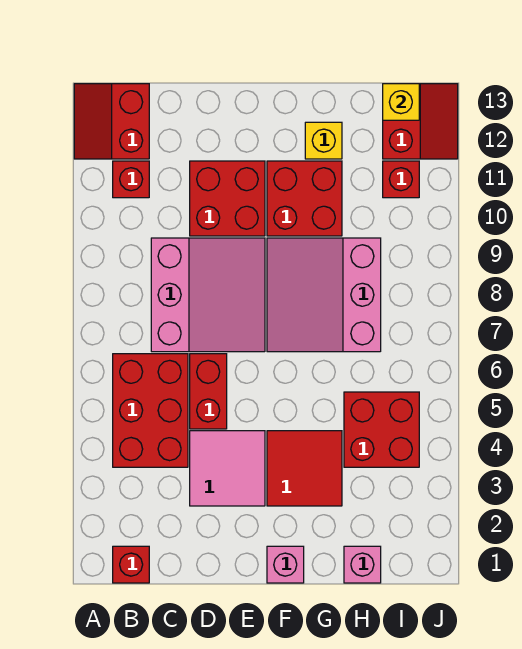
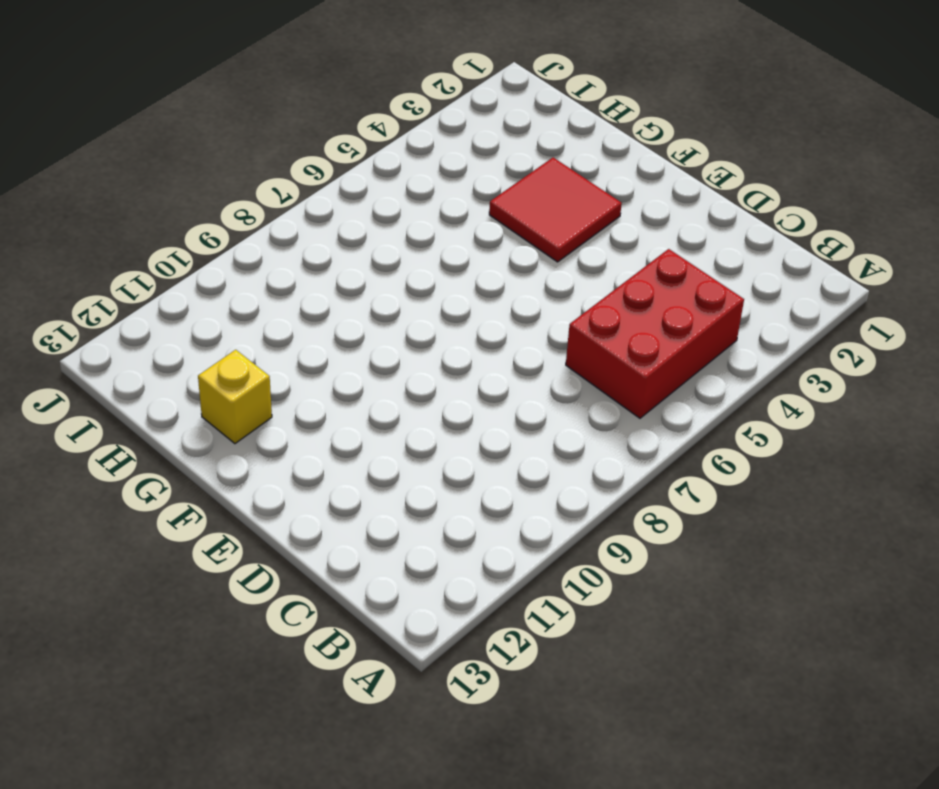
none -> red 2x2 slope [74,84,149,159]
none -> red 1x1 brick [113,546,149,583]
none -> red 1x1 brick [113,161,149,198]

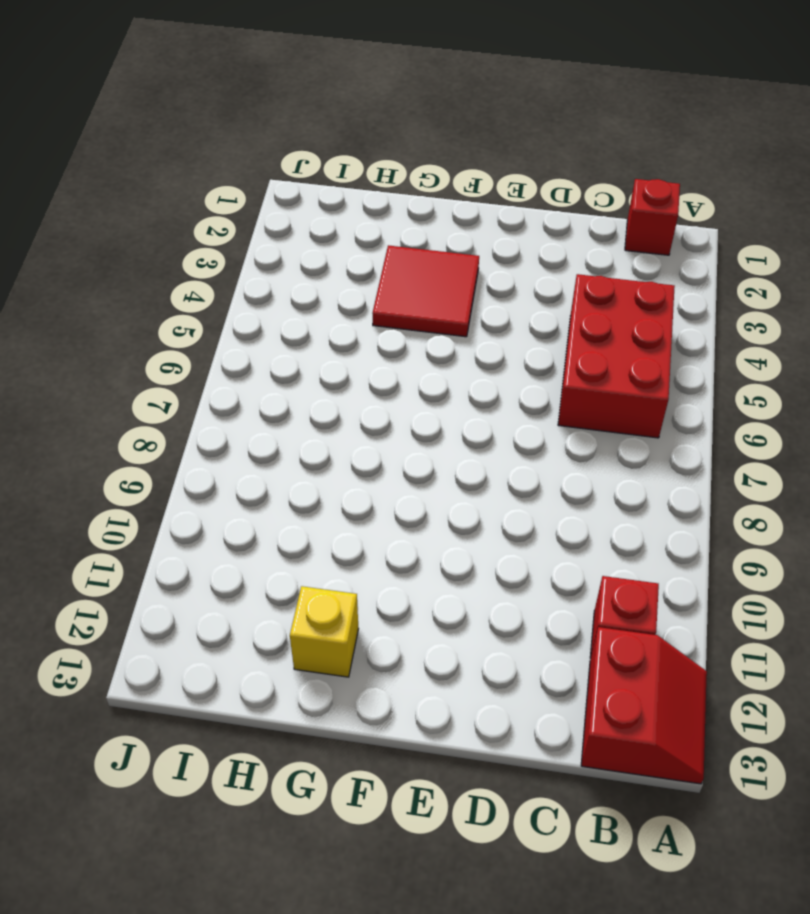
none -> pink 3x3 slope [151,238,265,352]
none -> pink 2x2 tile [190,431,265,506]
none -> red 1x2 brick [190,354,227,429]

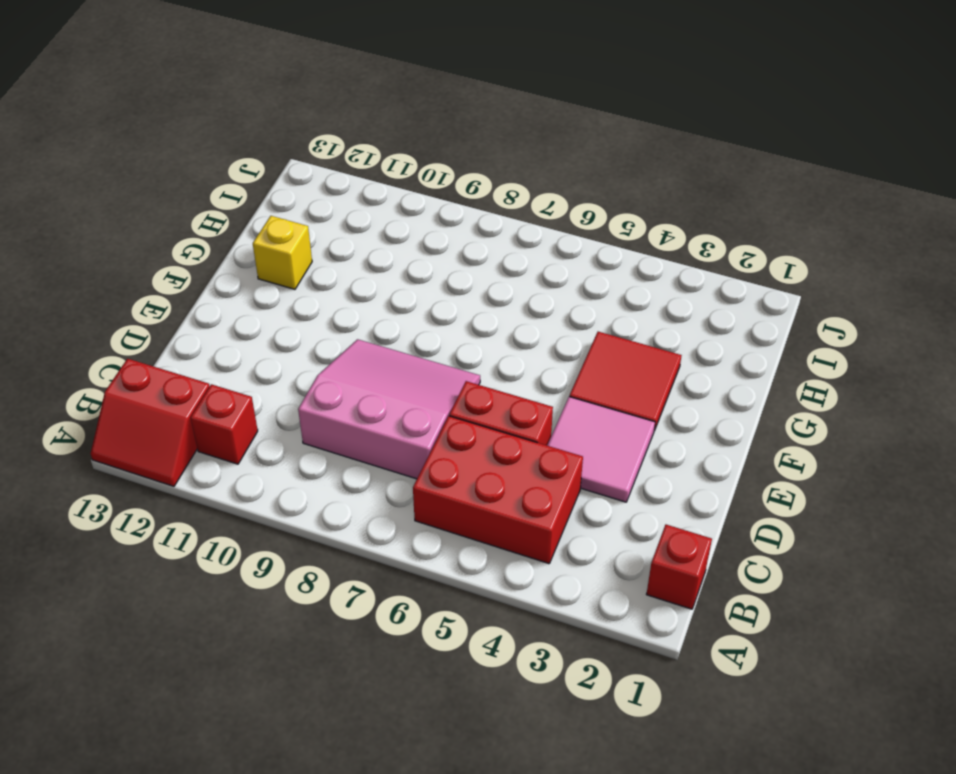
none -> red 2x2 brick [190,161,265,236]
none -> pink 1x1 brick [267,546,304,583]
none -> pink 3x3 slope [267,238,381,352]

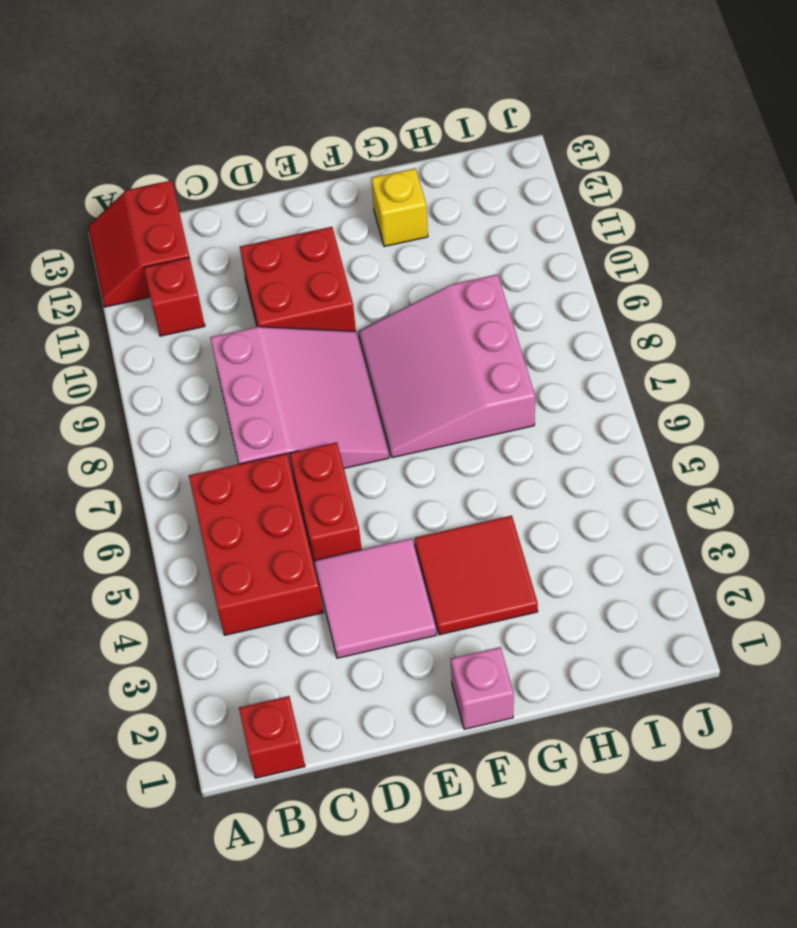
none -> red 2x2 brick [267,161,342,236]
none -> pink 1x1 brick [344,546,381,583]
none -> red 2x2 brick [344,392,419,467]

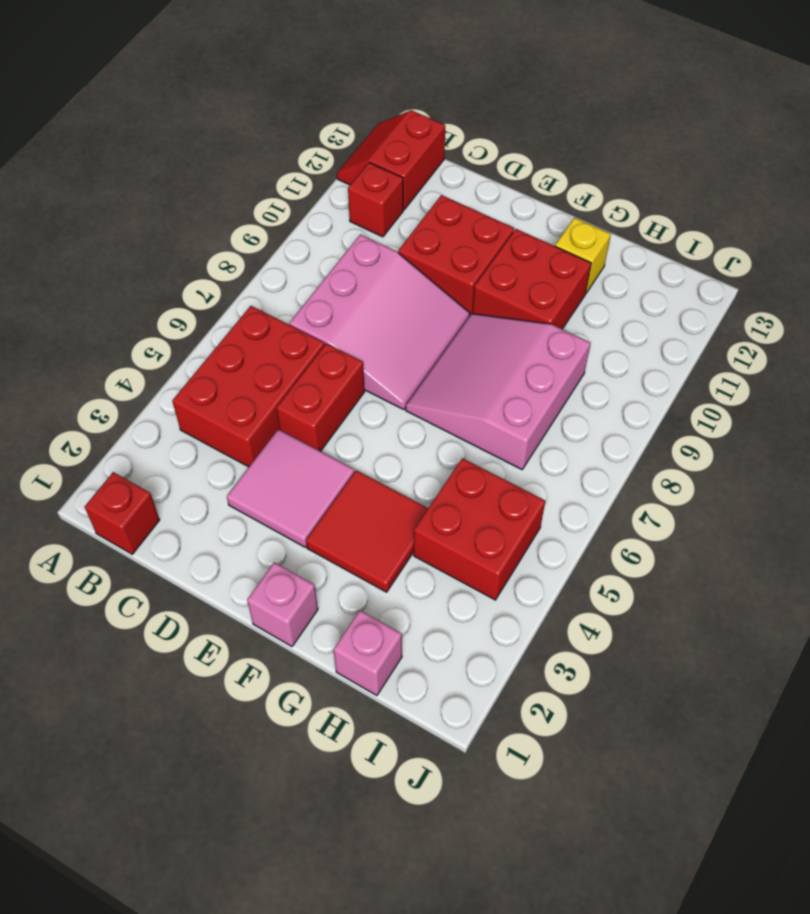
none -> red 1x1 brick [383,161,419,198]
none -> red 2x2 slope [383,84,458,159]
none -> yellow 1x1 brick [383,84,419,120]

